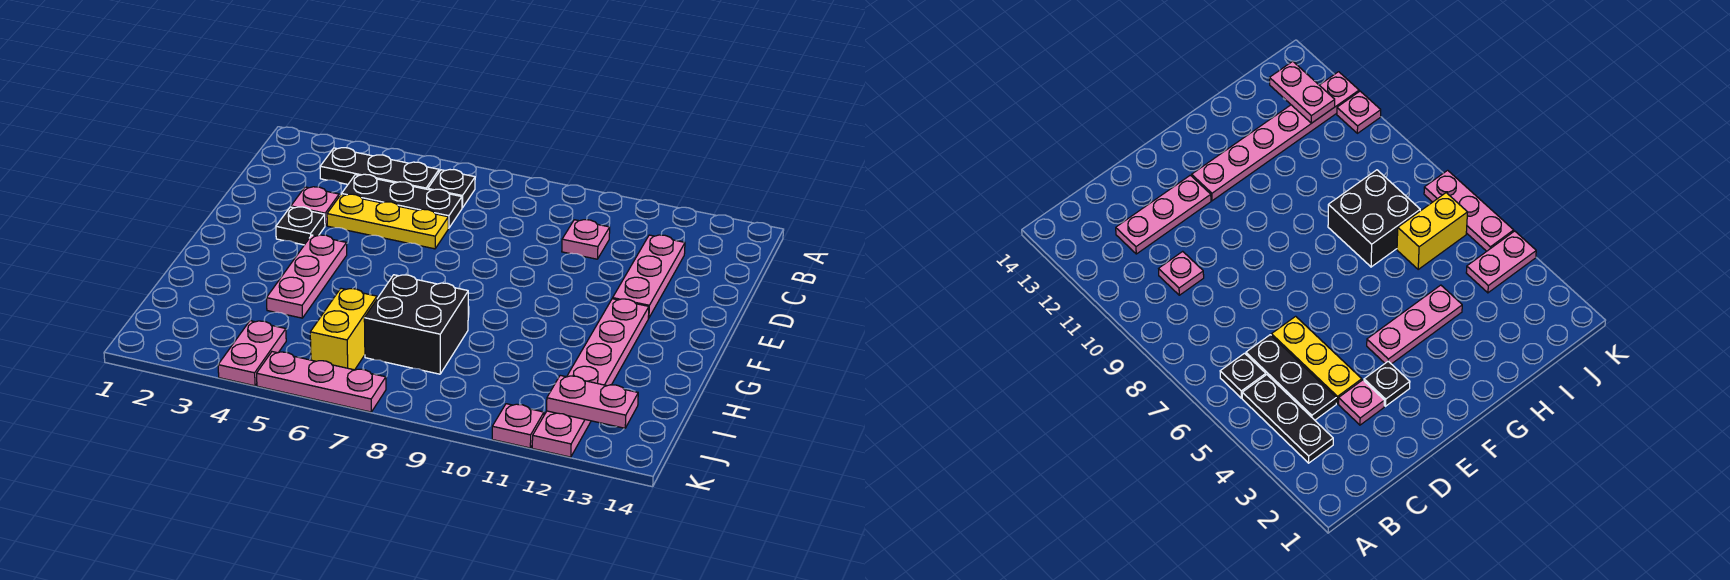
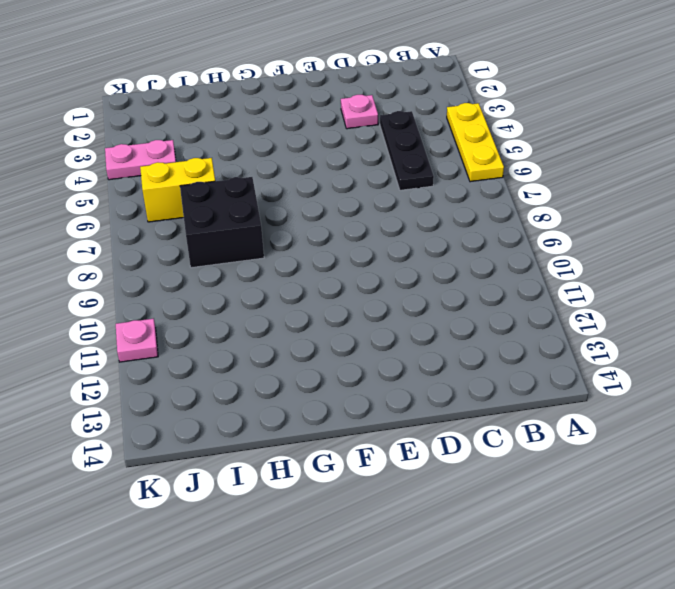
yellow 1x3 plate [447,103,504,182] -> yellow 1x3 plate moved to [327,194,448,249]
none -> black 1x3 plate [320,148,439,189]
none -> black 1x1 plate [428,170,475,208]
none -> pink 1x1 plate [562,220,610,259]

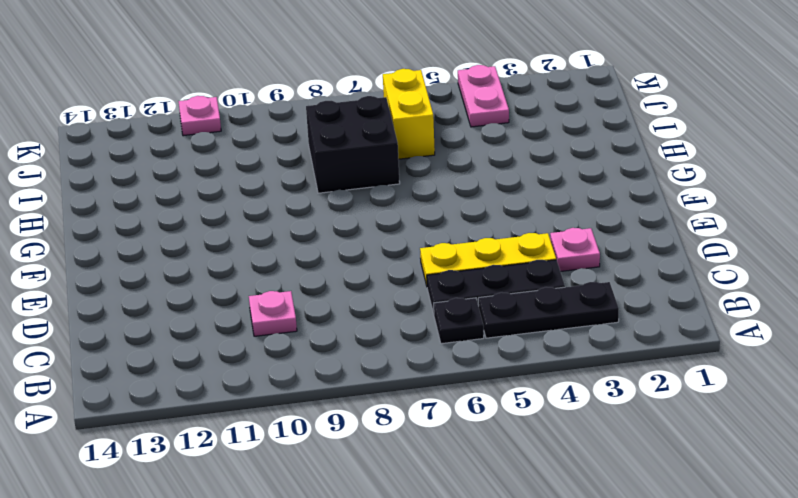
none -> pink 1x3 plate [613,235,685,318]
none -> black 1x1 plate [276,207,325,245]
none -> pink 1x3 plate [266,235,347,318]

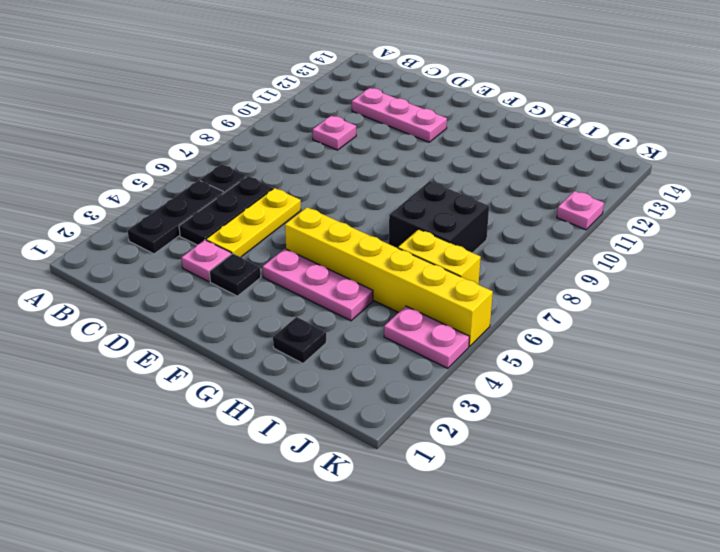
yellow 1x6 brick [285,207,493,346] -> pink 1x3 plate [257,352,386,412]
black 1x1 plate [273,317,326,363] -> none
none -> pink 1x6 plate [532,299,649,457]
none -> pink 1x2 plate [547,375,638,428]

